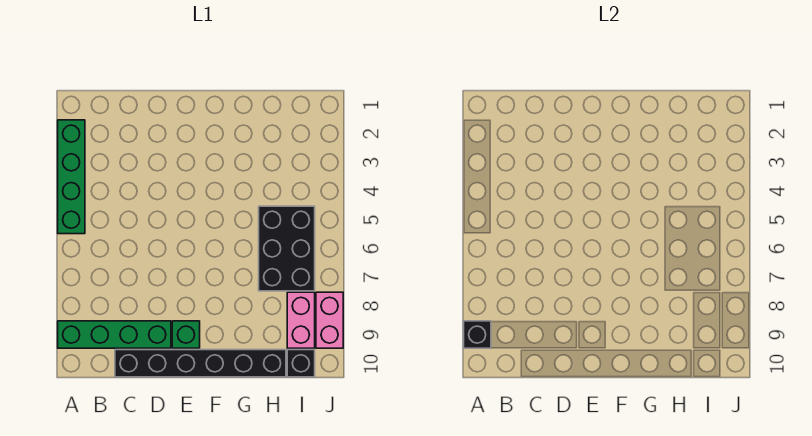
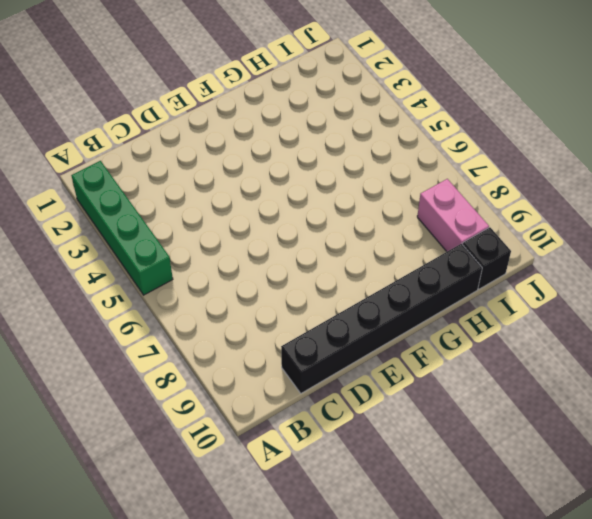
none -> green 1x4 brick [58,321,171,348]
none -> green 1x1 brick [172,321,200,348]

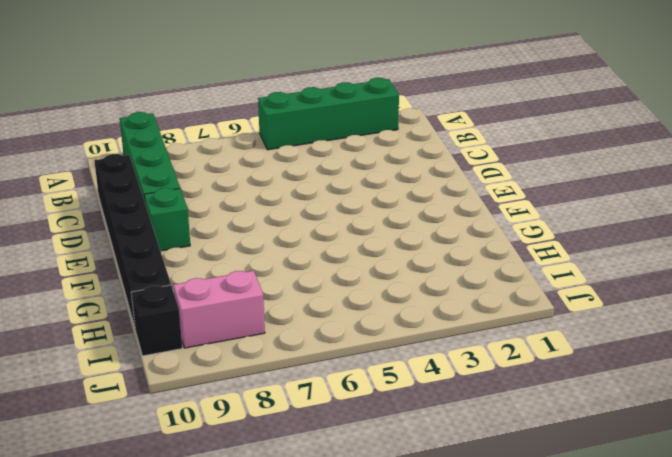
none -> black 2x3 brick [259,206,315,291]
none -> pink 1x2 brick [316,292,343,348]

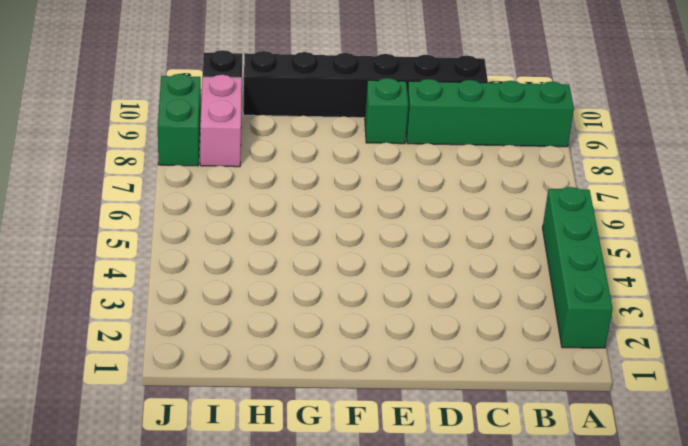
green 1x2 brick [158,74,201,166] -> pink 1x2 brick [316,292,343,348]
none -> black 2x3 brick [259,206,315,291]
none -> black 1x1 brick [464,321,491,348]

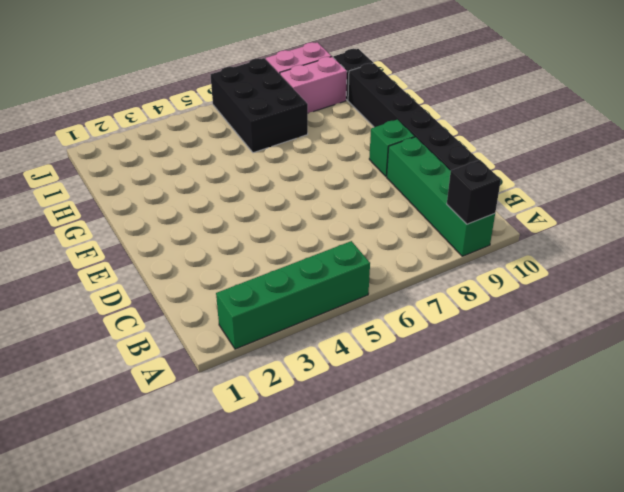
black 2x3 brick [211,58,308,153] -> black 2x3 brick turned to [259,206,315,291]

